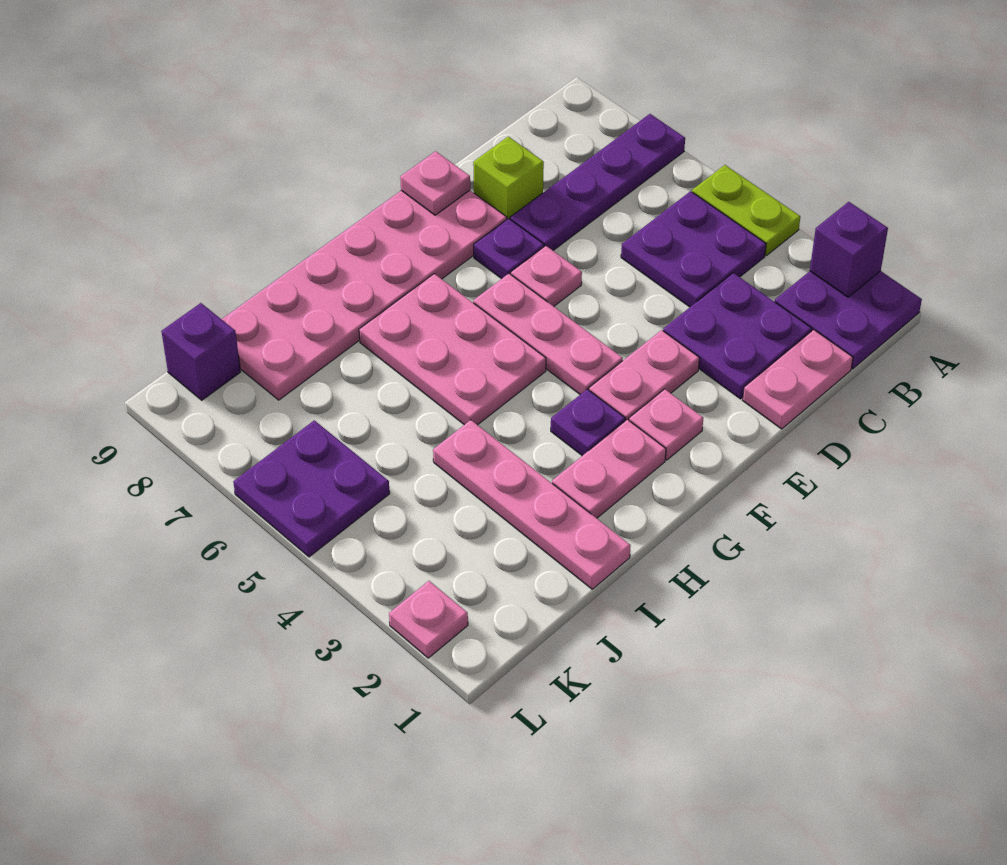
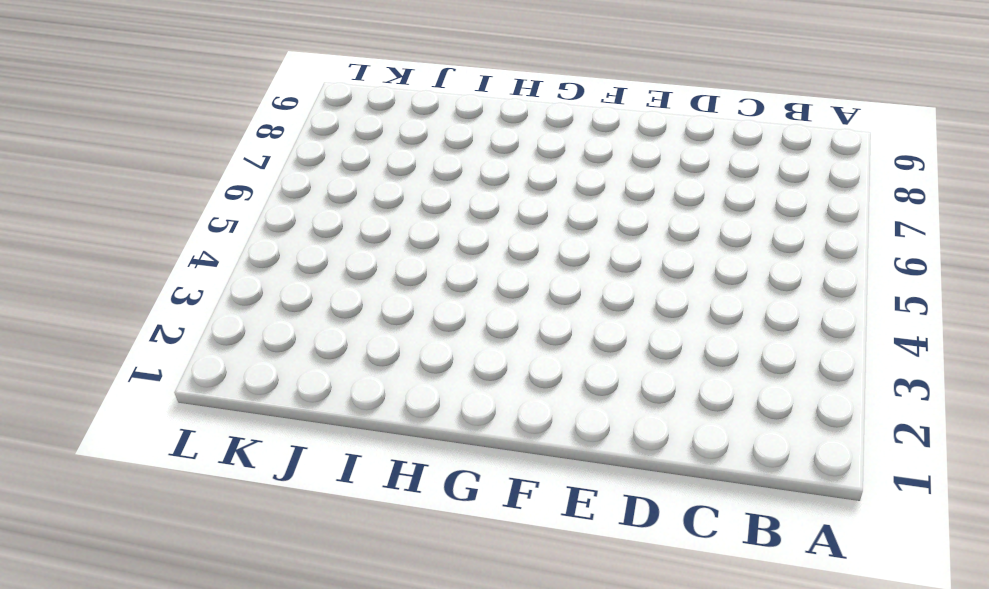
none -> purple 2x2 plate [775,271,922,369]
none -> lime 1x2 plate [692,165,800,256]
none -> purple 1x4 plate [510,114,685,250]

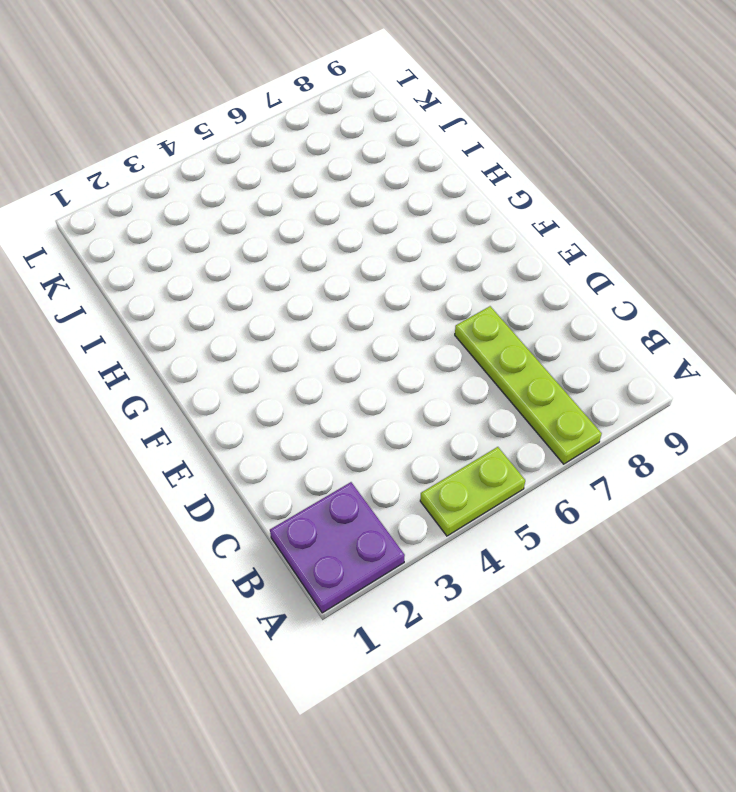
lime 1x4 plate [455,306,602,464] -> purple 1x4 plate [510,114,685,250]
none -> purple 2x2 plate [621,191,766,307]
none -> pink 1x2 plate [743,330,853,429]
none -> purple 2x2 plate [663,273,812,399]

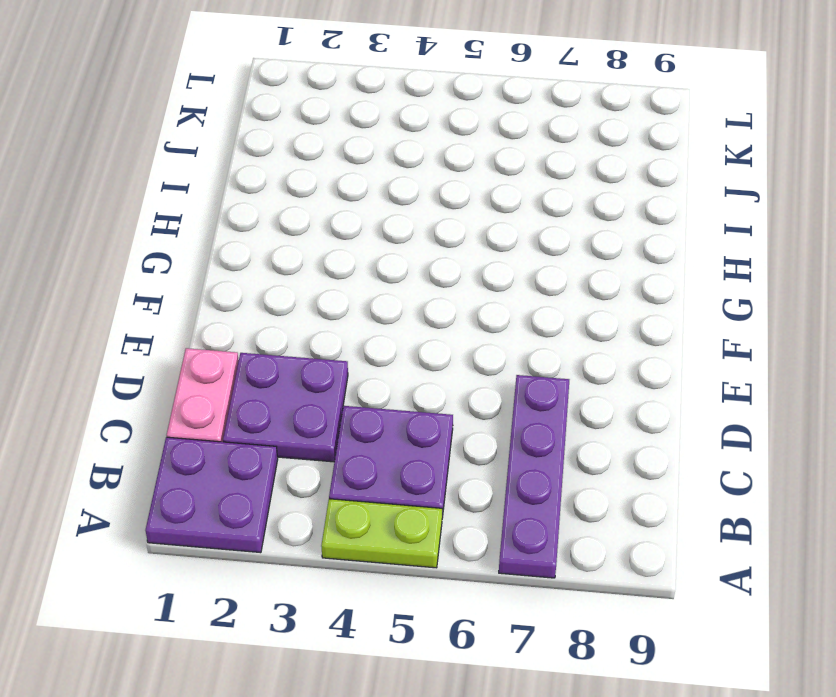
none -> lime 1x1 brick [473,136,544,219]
none -> pink 1x2 plate [589,330,700,421]
none -> pink 1x1 plate [511,246,582,306]

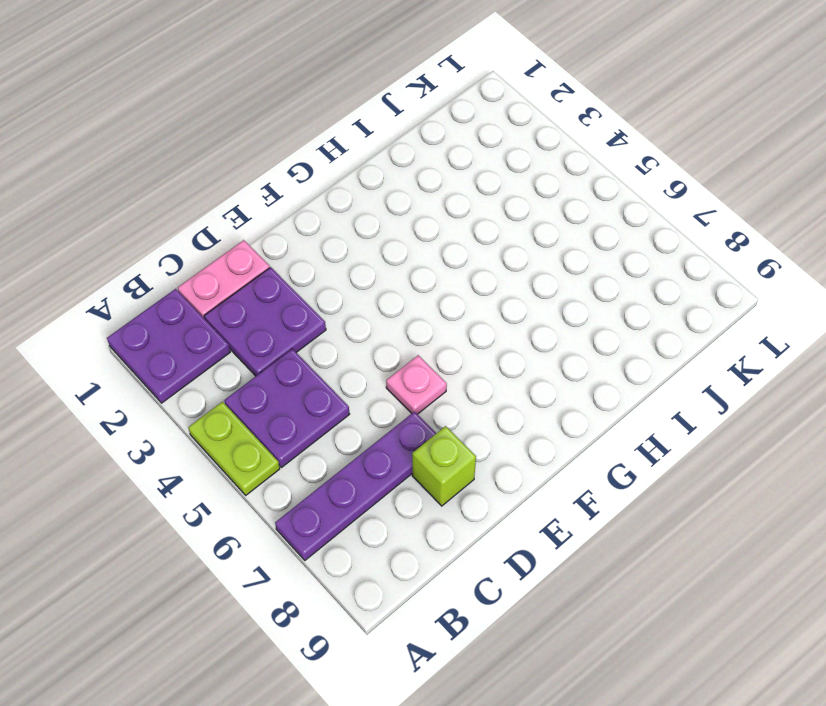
none -> pink 1x2 plate [589,330,700,421]
none -> purple 1x1 plate [474,218,544,279]
none -> pink 2x6 plate [222,191,507,400]

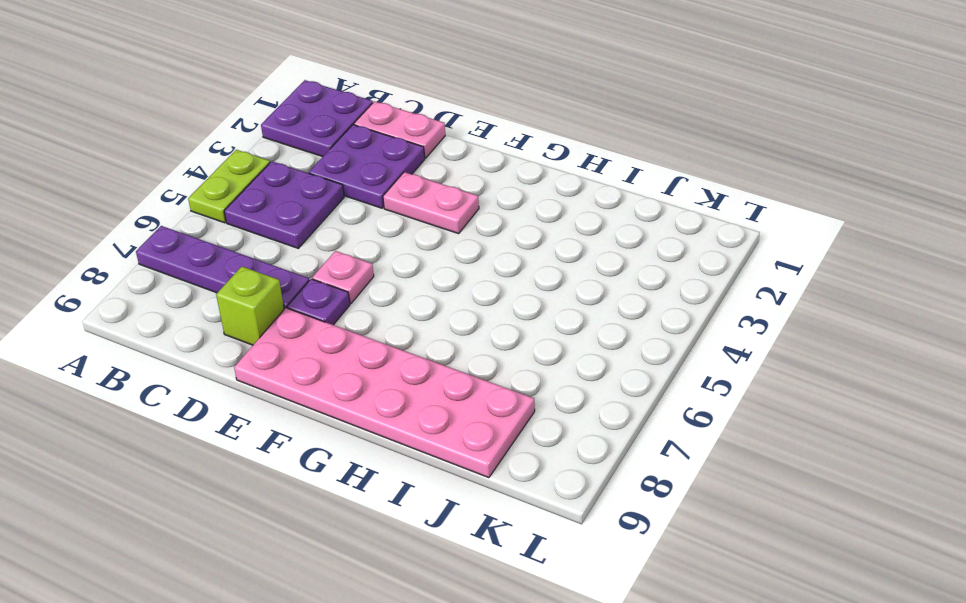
none -> pink 1x1 plate [629,389,703,460]
none -> pink 1x3 plate [473,274,623,394]
none -> pink 1x2 plate [552,419,666,518]

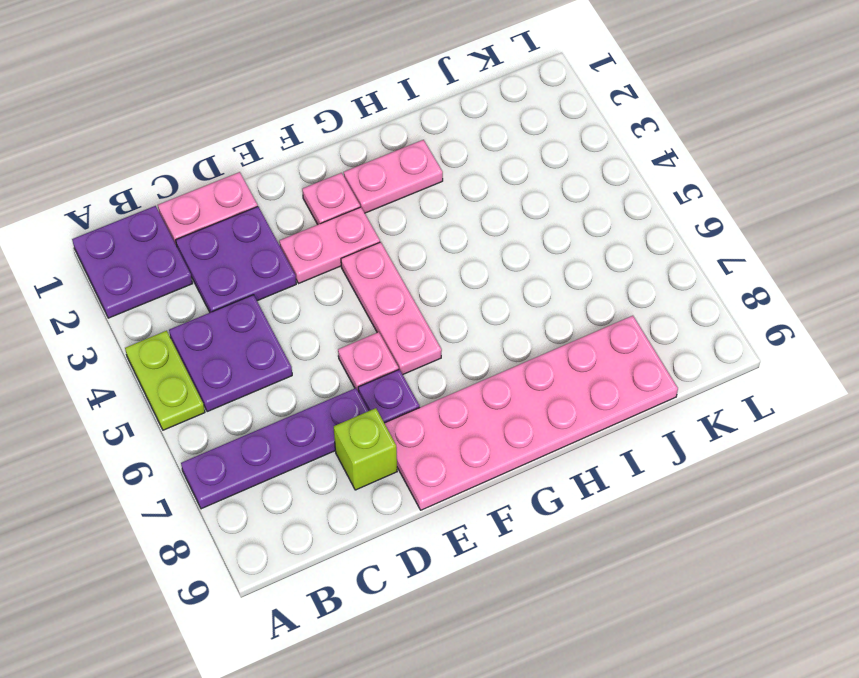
none -> purple 1x1 plate [551,389,625,456]
none -> pink 2x3 plate [359,274,546,425]
none -> pink 1x4 plate [433,420,631,589]

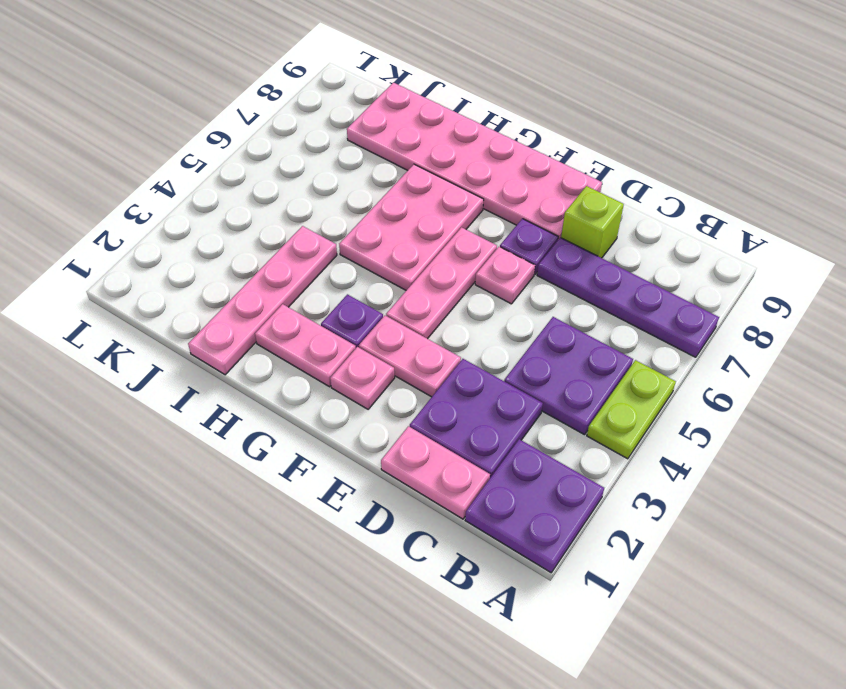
none -> purple 2x2 plate [233,420,390,557]
none -> purple 1x1 brick [161,303,241,400]
none -> pink 1x1 plate [389,581,468,658]

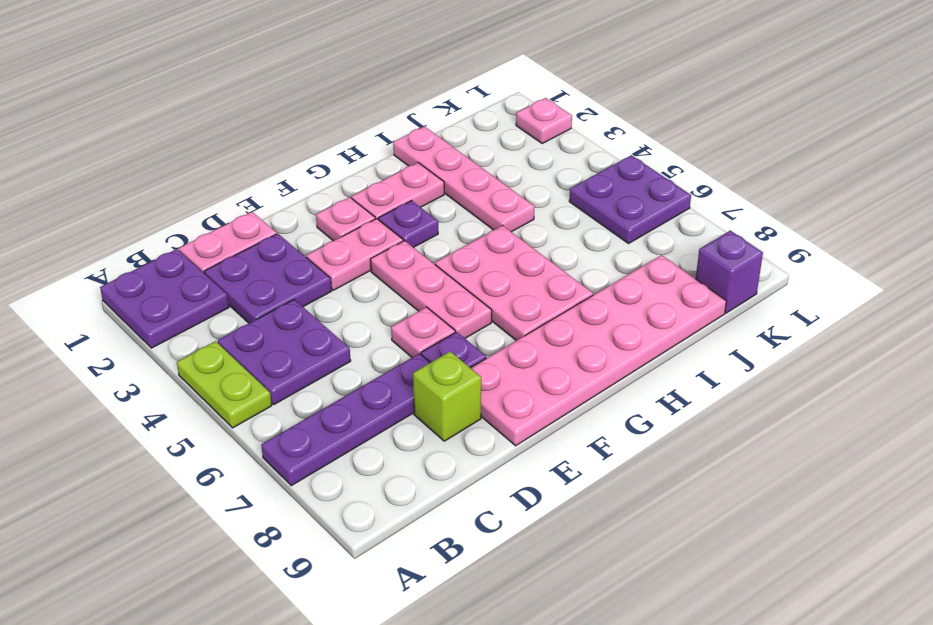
none -> purple 1x1 brick [810,202,888,297]
none -> pink 1x1 plate [400,151,470,215]

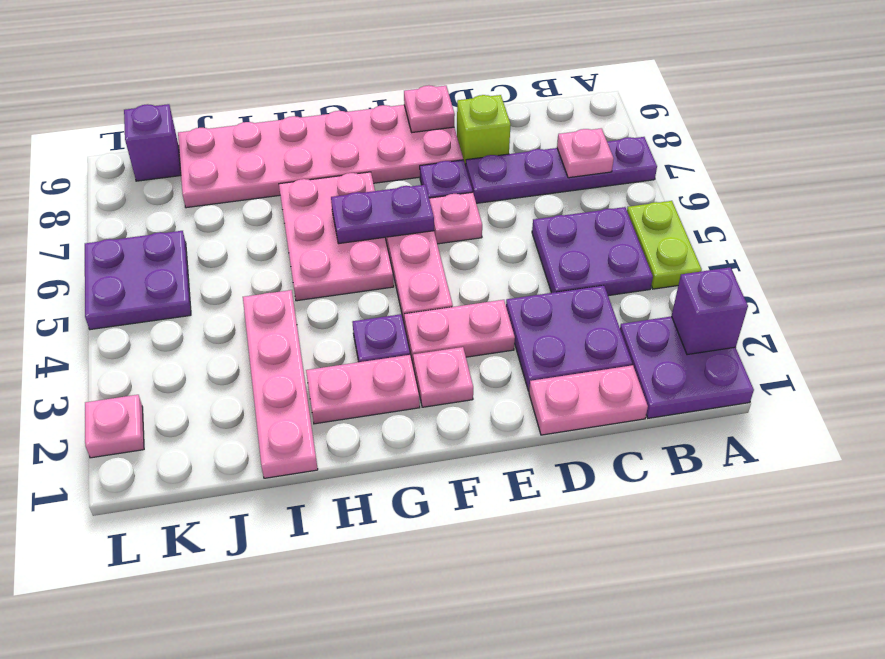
pink 1x1 plate [557,128,614,178] -> none
purple 1x2 plate [331,185,434,243] -> none

